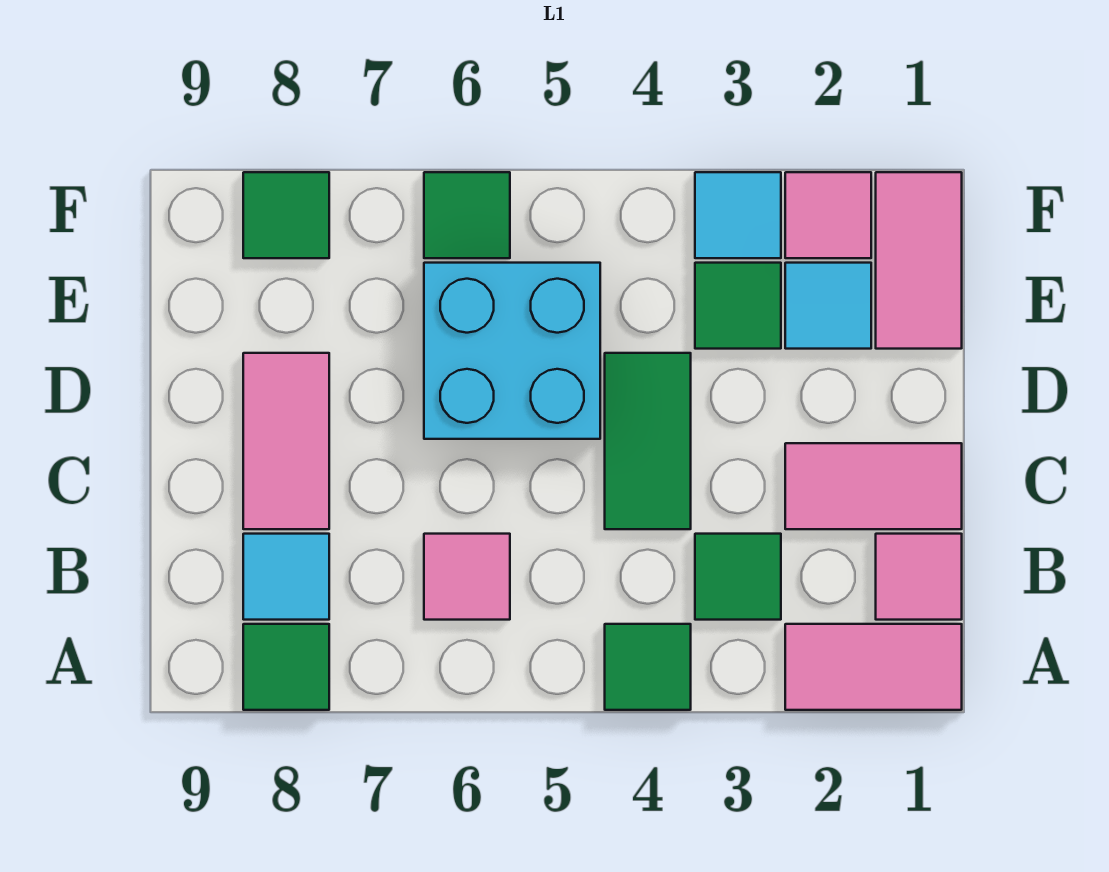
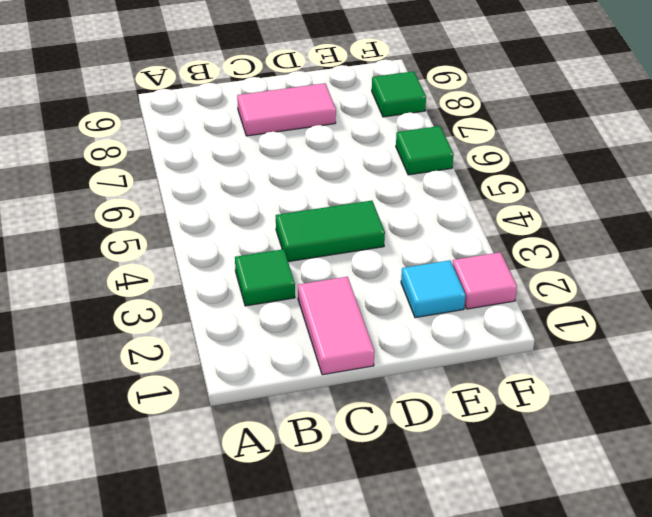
none -> pink 1x2 tile [785,624,962,710]
none -> green 1x1 tile [605,624,691,710]
none -> green 1x1 tile [243,624,329,710]

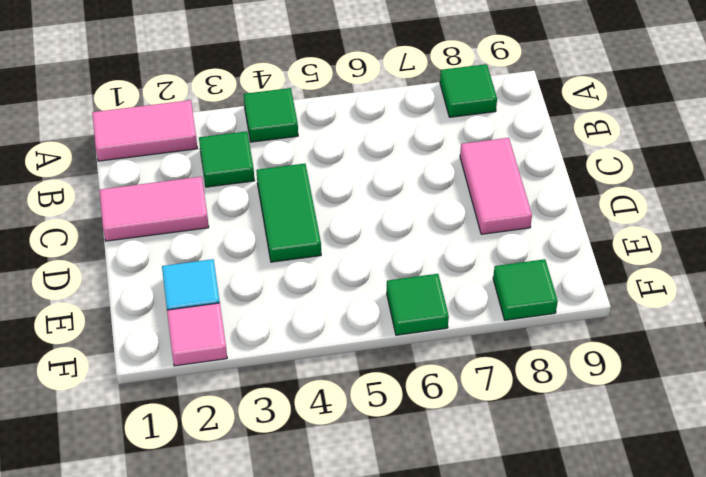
none -> pink 1x1 tile [876,534,962,620]
none -> pink 1x1 tile [424,534,510,620]
none -> cyan 1x1 tile [243,534,329,620]

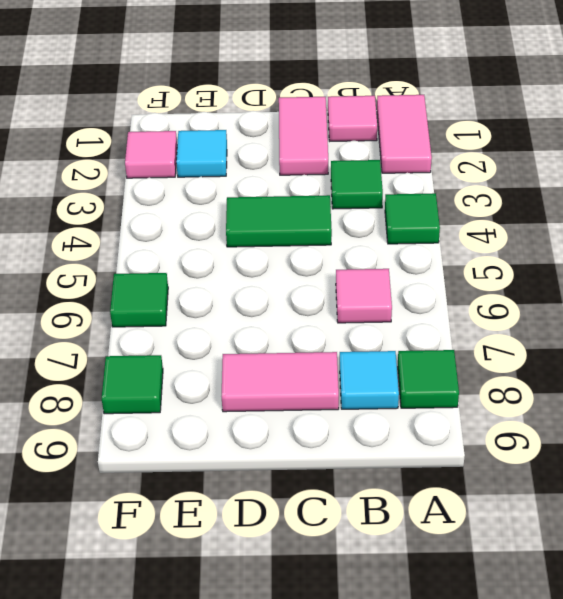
none -> cyan 2x2 brick [424,263,600,439]
none -> pink 1x2 tile [876,172,962,349]
none -> green 1x1 tile [695,263,781,349]

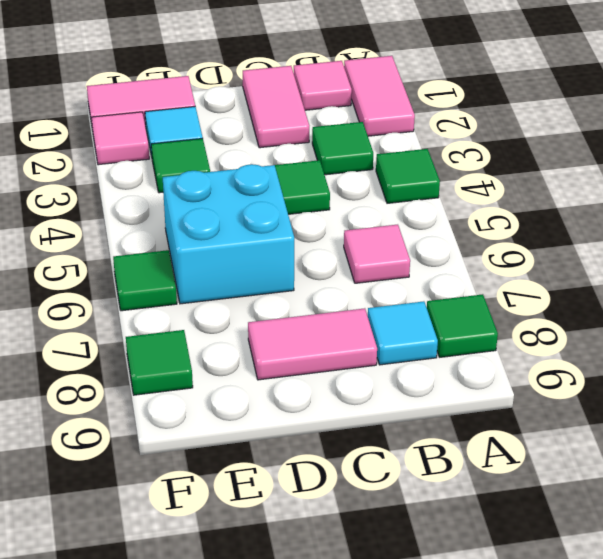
none -> cyan 1x1 tile [695,172,781,258]

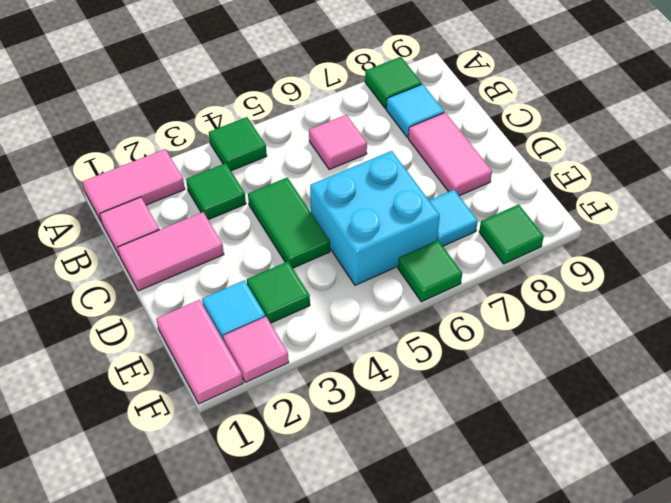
cyan 1x1 tile [429,190,478,246] -> cyan 1x1 tile moved to [695,172,781,258]

